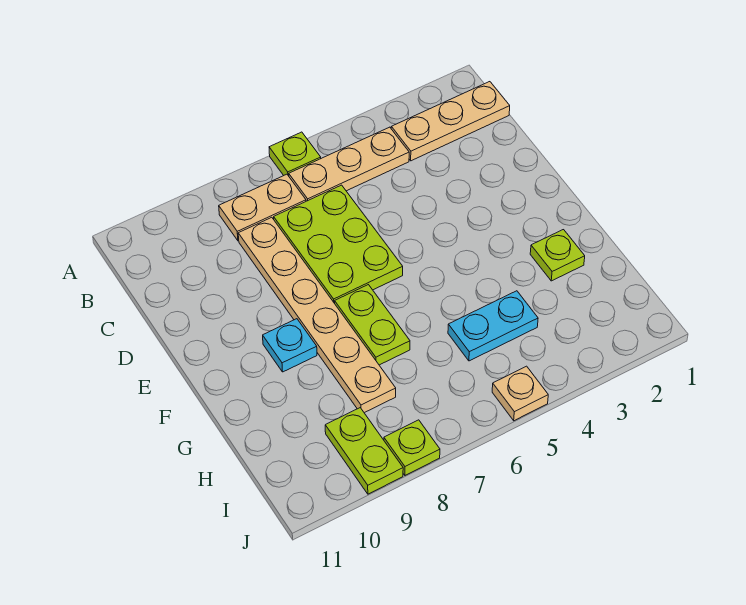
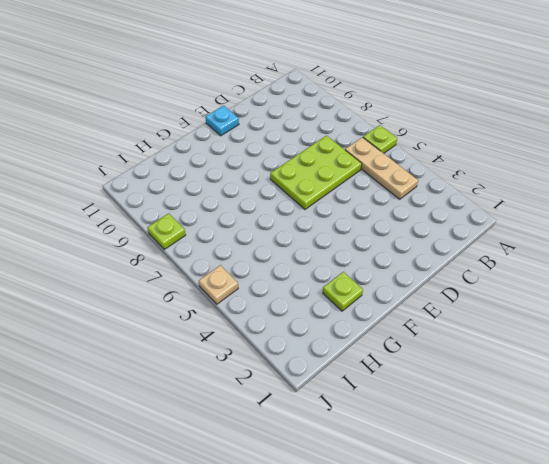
cyan 1x1 plate [205,106,239,136] -> cyan 1x1 plate moved to [263,319,317,372]
none -> tan 1x3 plate [391,82,510,161]
none -> tan 1x2 plate [219,174,306,241]
none -> tan 1x6 plate [238,217,396,413]

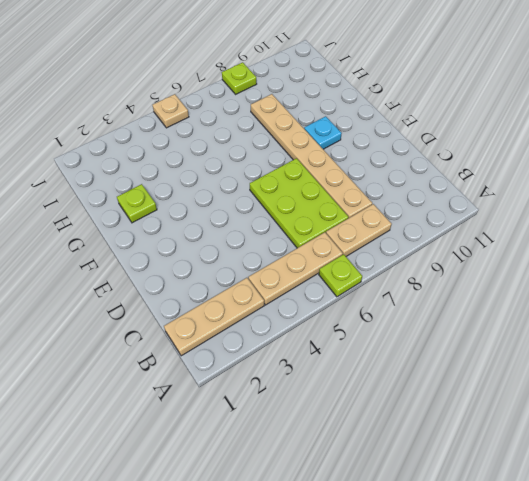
none -> lime 1x2 plate [335,285,410,365]
none -> cyan 1x2 plate [448,291,538,361]
none -> lime 1x2 plate [325,408,403,494]

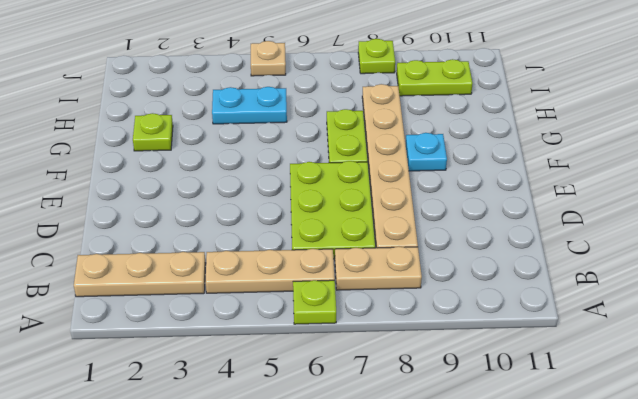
lime 1x2 plate [397,59,473,96] -> lime 1x2 plate turned to [325,408,403,494]

